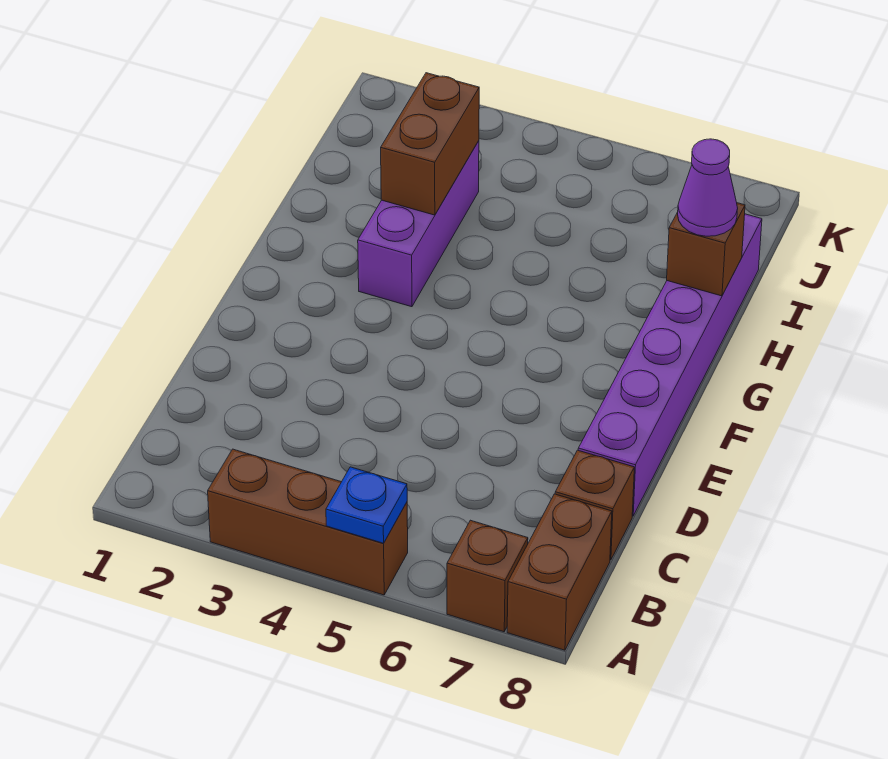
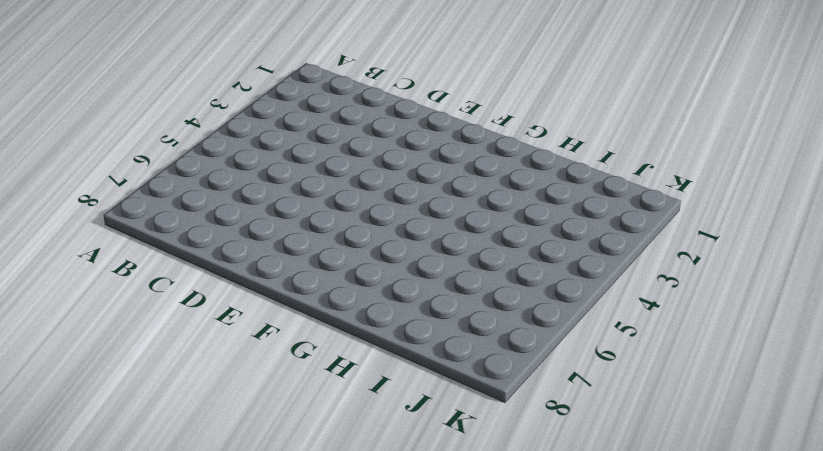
none -> brown 1x3 brick [208,449,408,595]
none -> brown 1x1 brick [447,520,528,632]

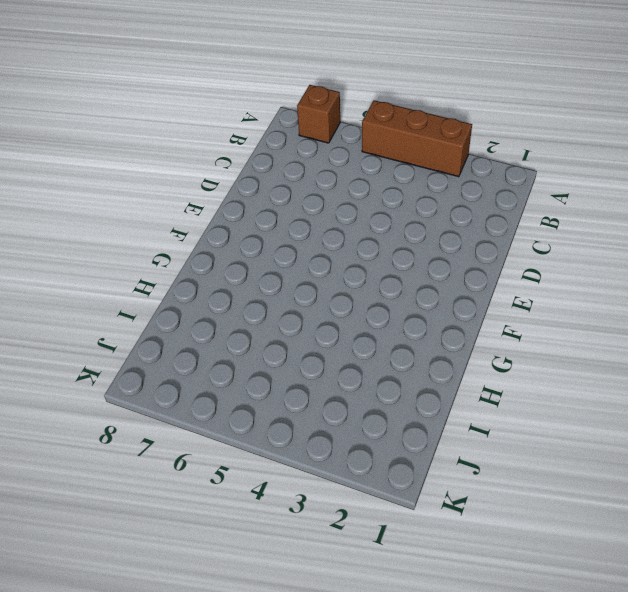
none -> brown 1x2 brick [507,494,612,650]
none -> brown 1x1 brick [555,450,634,560]

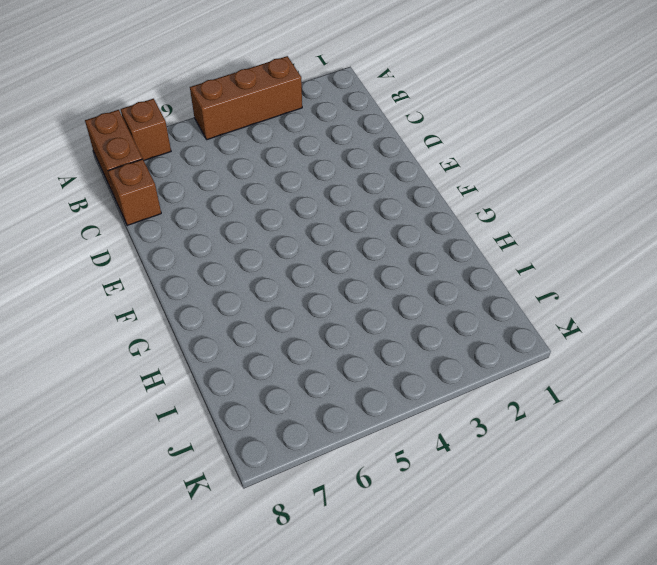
none -> purple 1x6 brick [578,214,762,516]
none -> purple 1x3 brick [358,141,479,307]

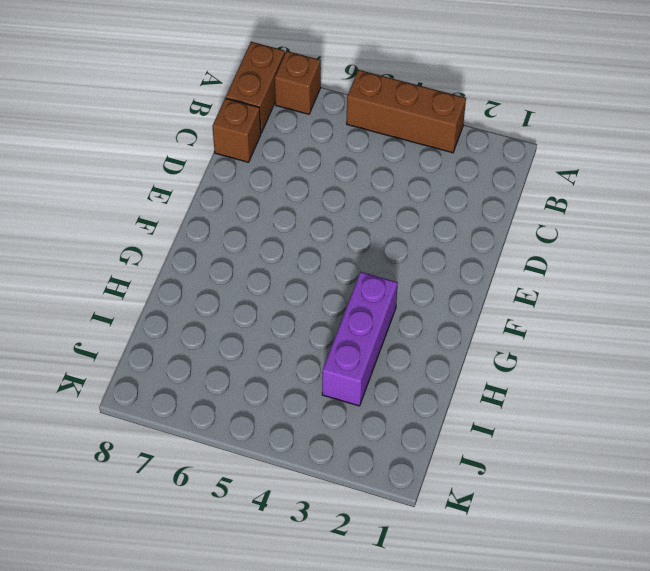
none -> purple 1x6 brick [578,214,762,516]
none -> blue 1x1 plate [326,467,407,543]

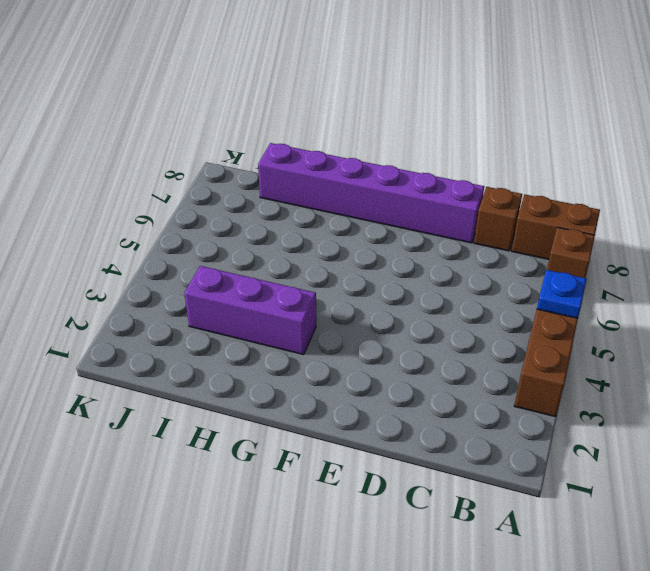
none -> brown 1x2 brick [381,73,479,215]
none -> brown 1x1 brick [667,203,745,296]

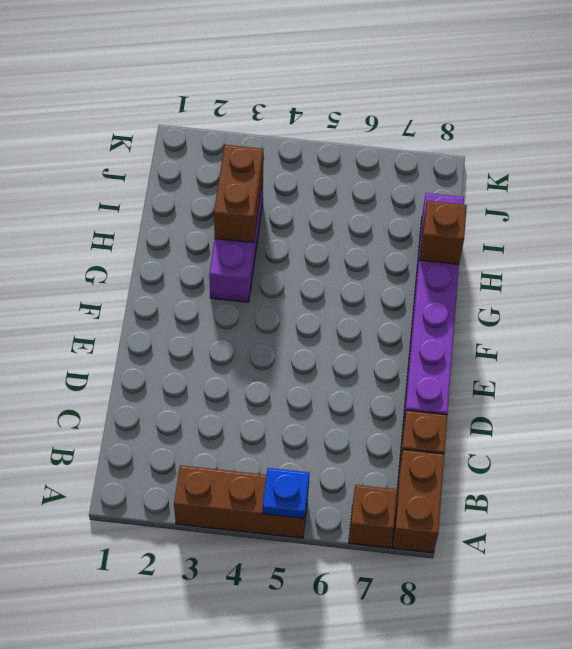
none -> purple 1x1 cone [678,139,738,236]

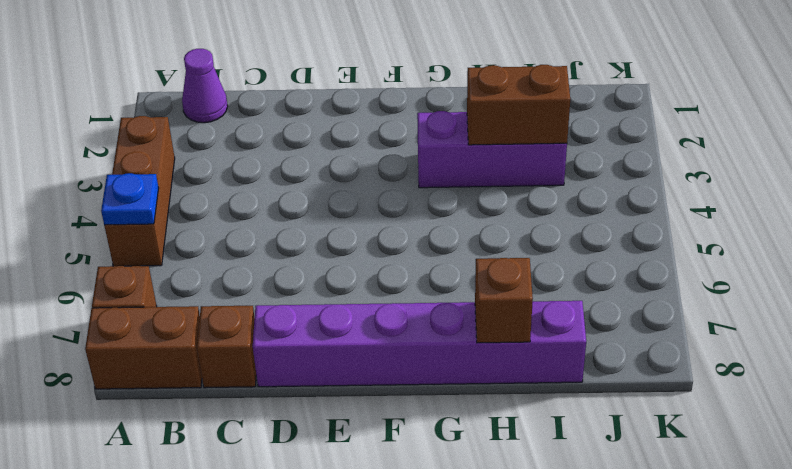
purple 1x1 cone [182,49,228,123] -> purple 1x1 cone moved to [678,139,738,236]

